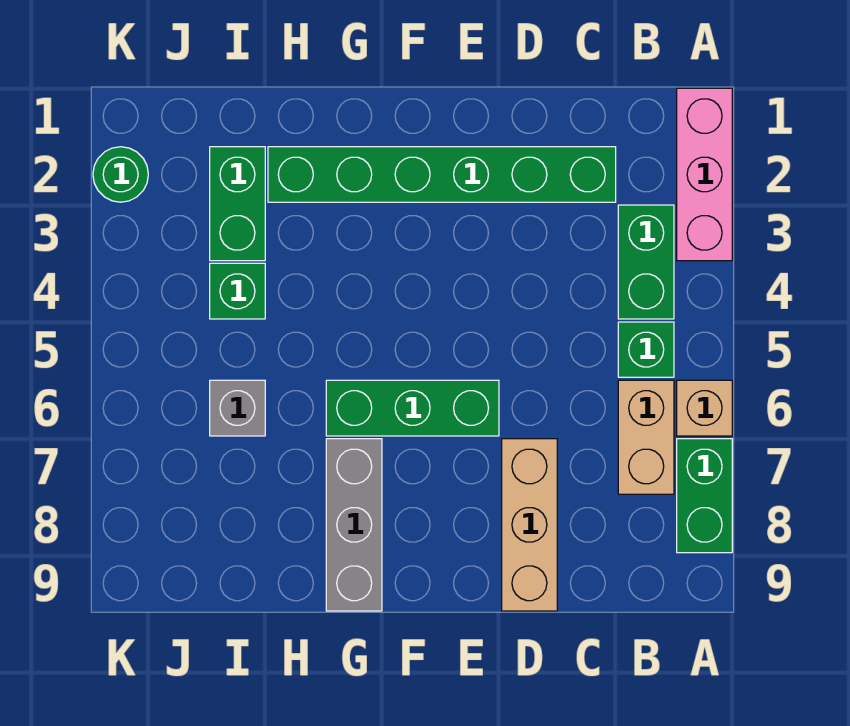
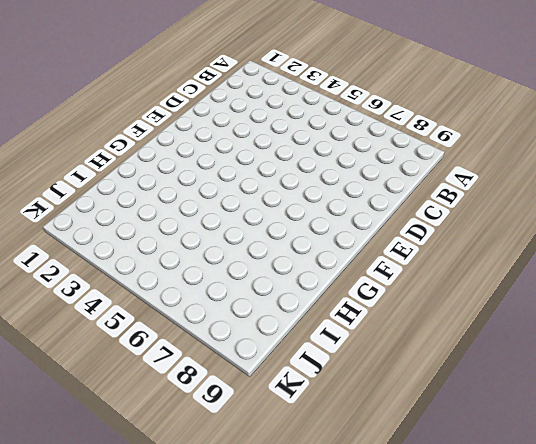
none -> pink 1x3 brick [677,88,732,261]
none -> tan 1x1 brick [677,380,732,436]
none -> green 1x2 brick [677,439,732,553]

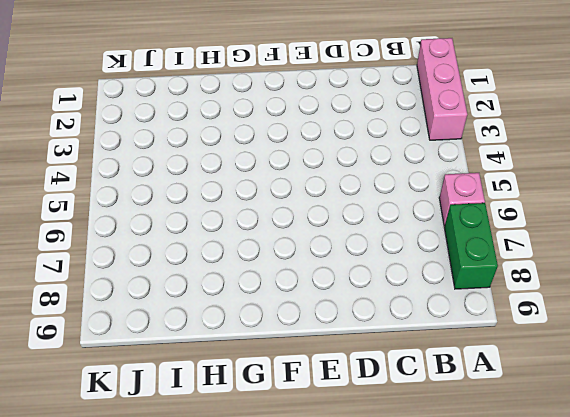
pink 1x1 brick [439,173,485,226] -> tan 1x1 brick [677,380,732,436]
none -> green 1x2 brick [618,205,674,319]
none -> green 1x1 brick [618,322,674,377]
none -> tan 1x2 brick [618,380,674,494]

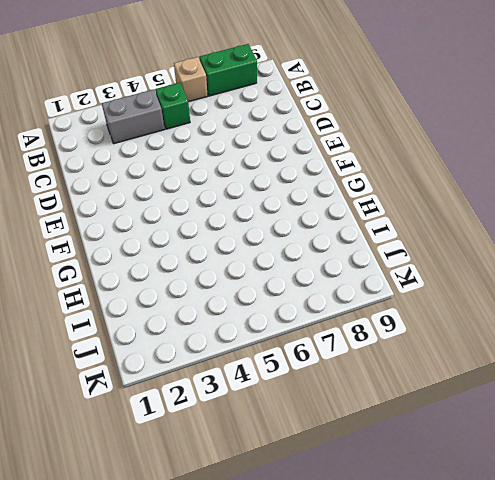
grey 1x2 brick [102,90,165,144] -> green 1x2 brick [618,205,674,319]
none -> pink 1x3 brick [677,88,732,261]
none -> tan 1x2 brick [618,380,674,494]
none -> green 1x6 brick [268,147,616,202]

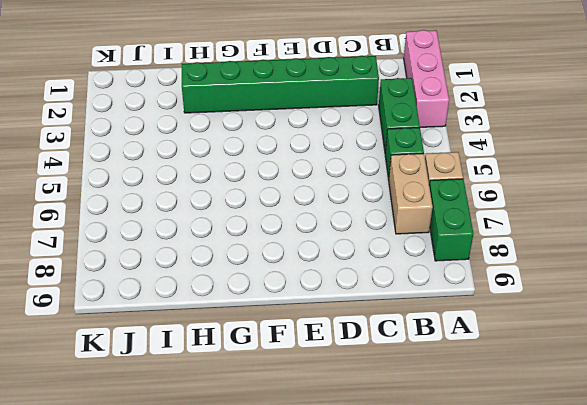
none -> tan 1x3 brick [502,439,557,611]
none -> green 1x3 brick [326,380,499,436]
none -> grey 1x3 brick [326,439,382,611]

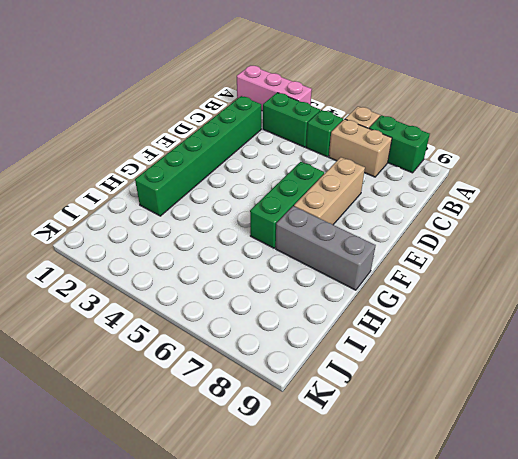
tan 1x3 brick [294,157,365,225] -> tan 1x3 brick turned to [502,439,557,611]
none -> green 1x2 brick [210,147,265,261]
none -> green 1x1 brick [210,263,265,319]
none -> grey 1x1 brick [210,380,265,436]

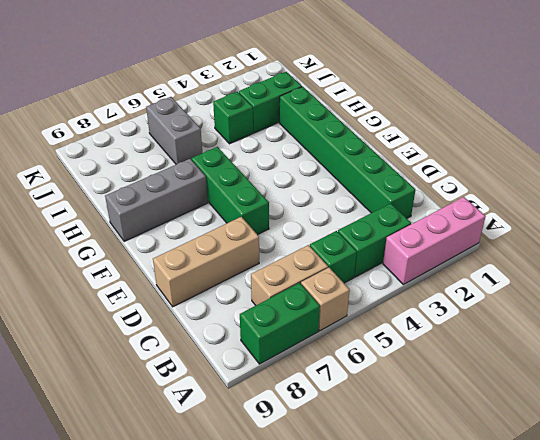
grey 1x2 brick [146,97,202,164] -> grey 1x1 brick [210,380,265,436]
none -> green 1x1 round brick [93,147,148,202]

